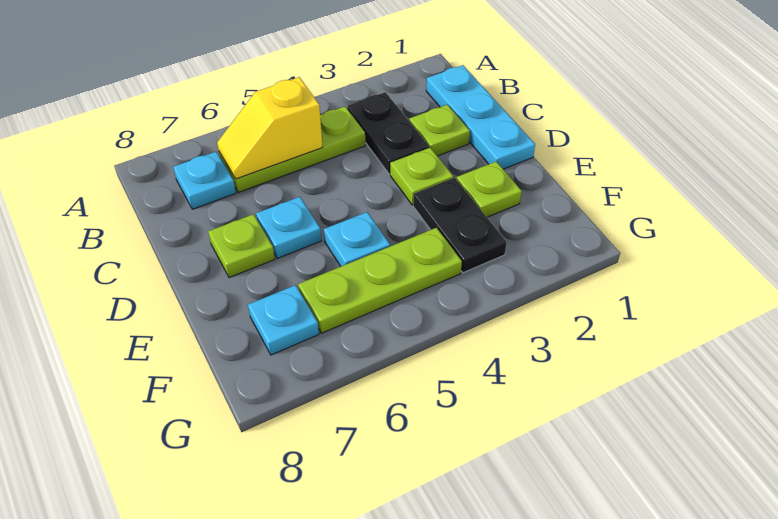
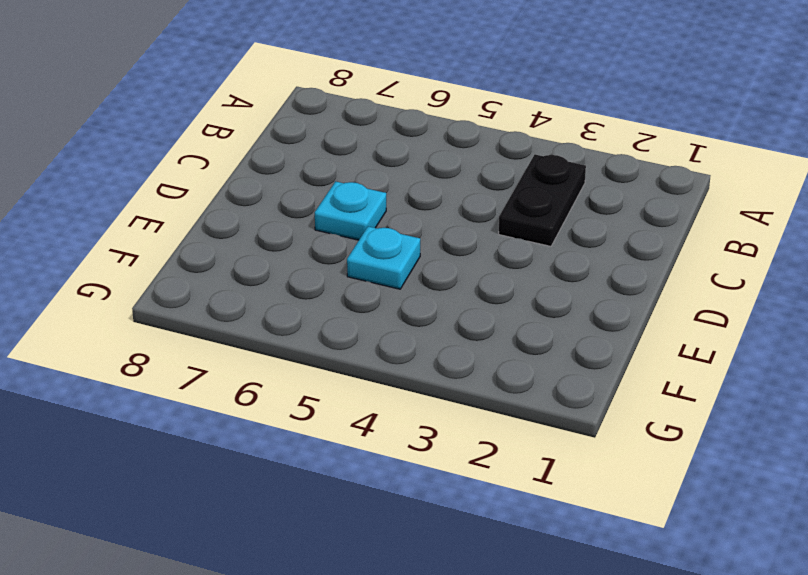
none -> cyan 1x3 plate [426,65,535,169]
none -> lime 1x3 plate [219,107,365,193]
none -> cyan 1x1 plate [173,152,236,209]

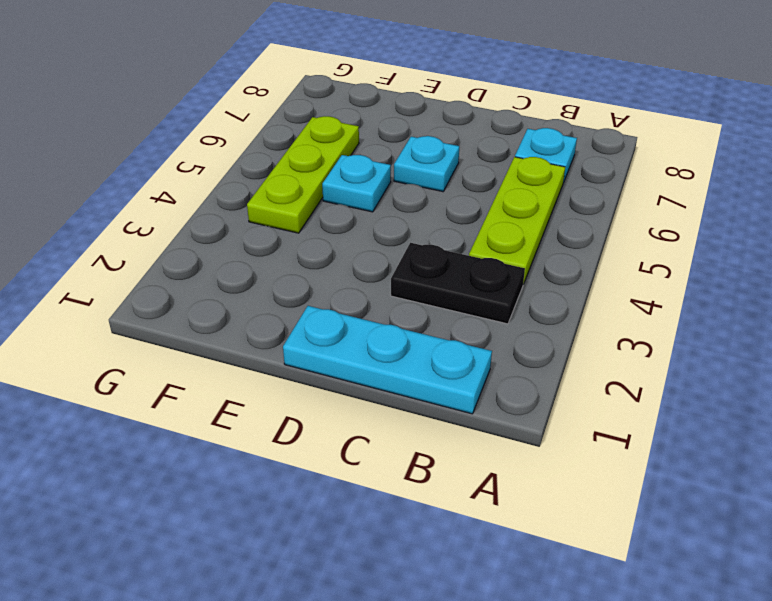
none -> lime 1x1 plate [409,105,470,156]
none -> lime 1x1 plate [390,148,453,205]
none -> lime 1x1 plate [208,214,275,278]

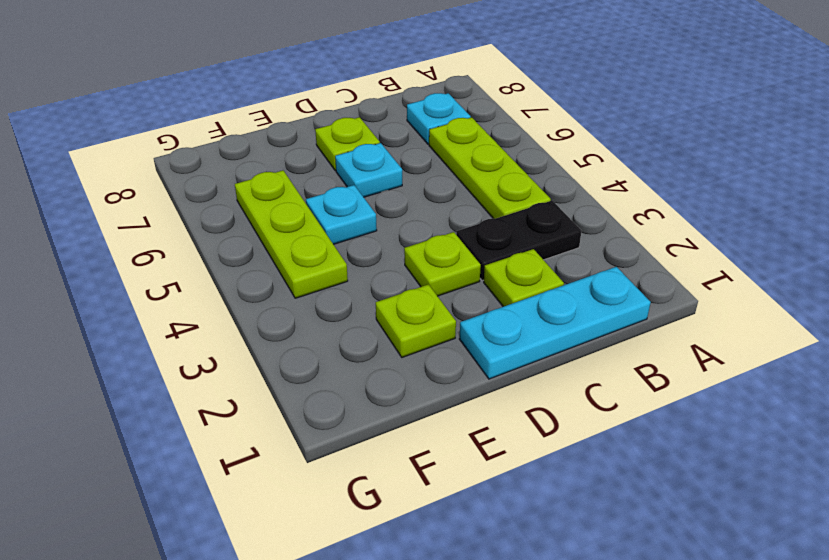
none -> black 1x2 plate [413,178,507,273]
none -> cyan 1x1 plate [248,285,319,355]
none -> yellow 1x2 slope [217,77,323,179]

